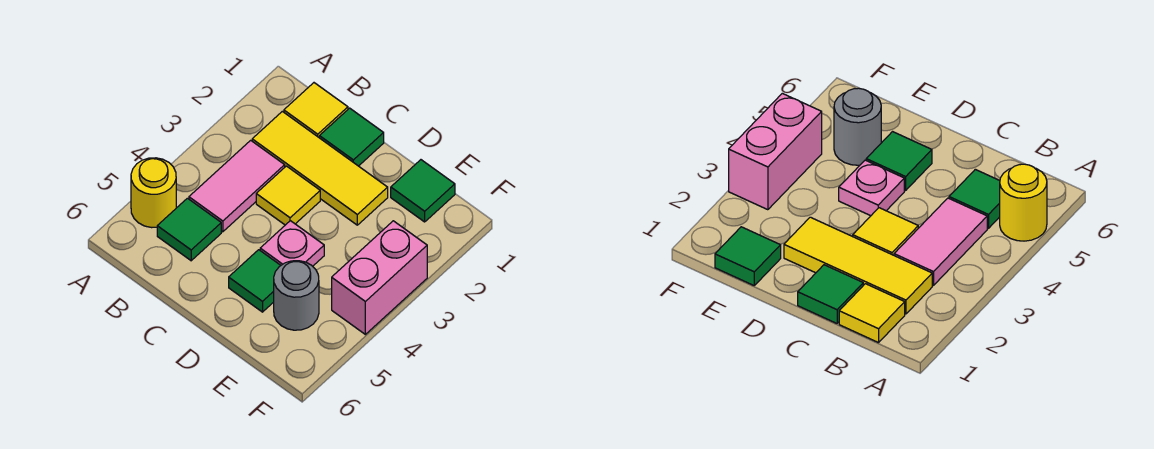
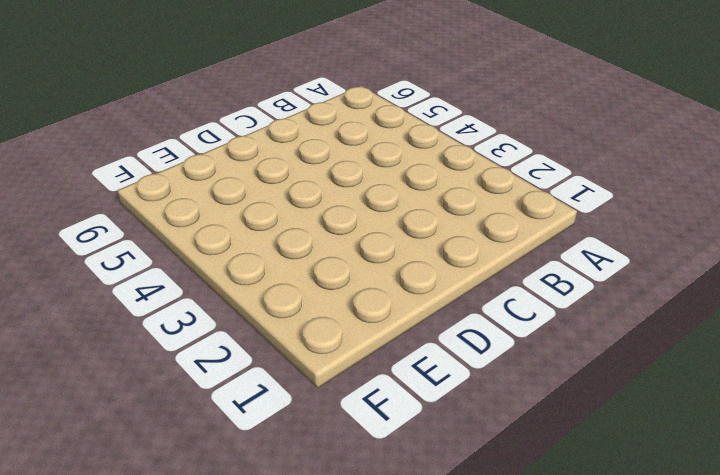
none -> yellow 1x1 round brick [131,158,176,228]
none -> yellow 1x1 tile [284,83,348,137]
none -> yellow 1x3 tile [252,111,388,225]

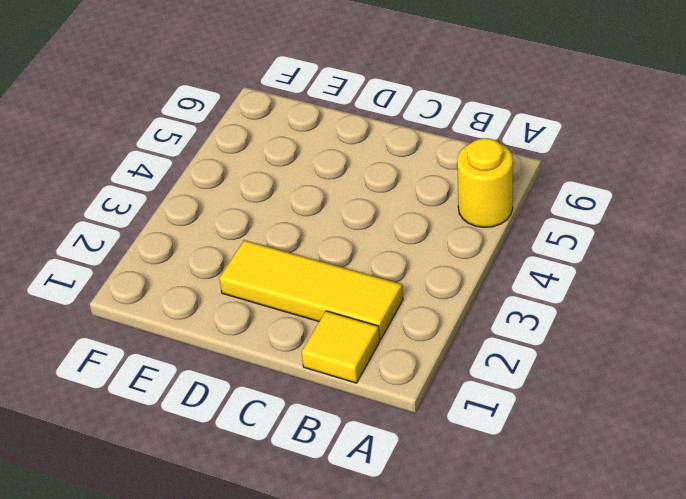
none -> pink 1x2 tile [189,140,285,232]
none -> green 1x1 tile [157,198,221,261]
none -> green 1x1 tile [319,108,384,166]

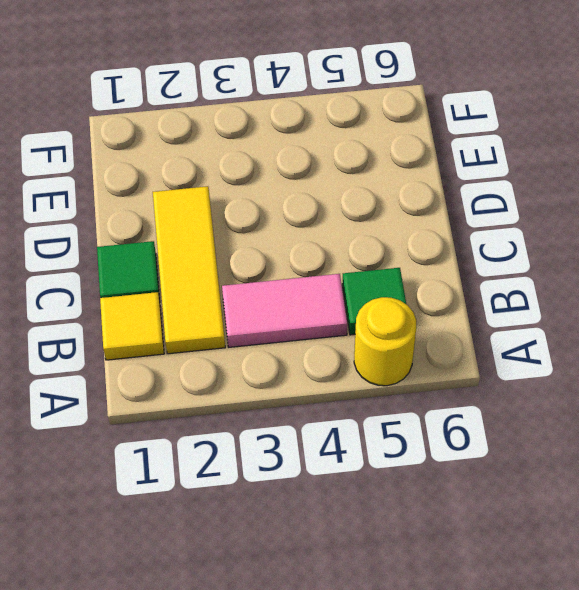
none -> yellow 1x1 tile [256,166,320,225]
none -> pink 1x1 plate [260,221,324,266]
none -> green 1x1 tile [229,250,281,312]

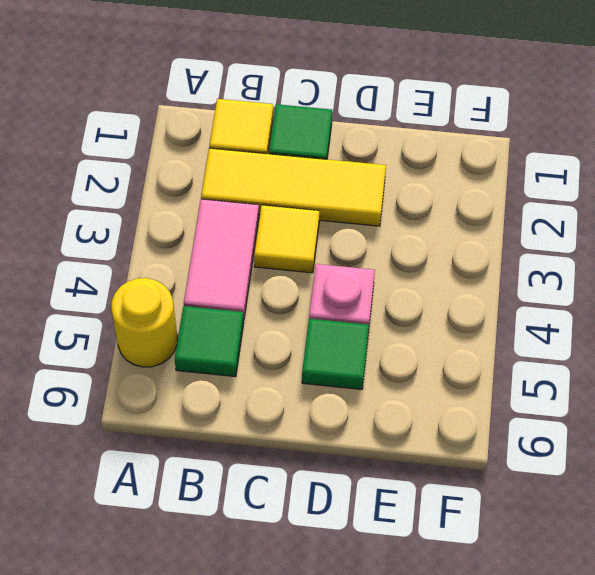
none -> green 1x1 tile [391,160,455,222]
none -> grey 1x1 round brick [274,261,319,330]
none -> pink 1x2 brick [332,221,427,334]

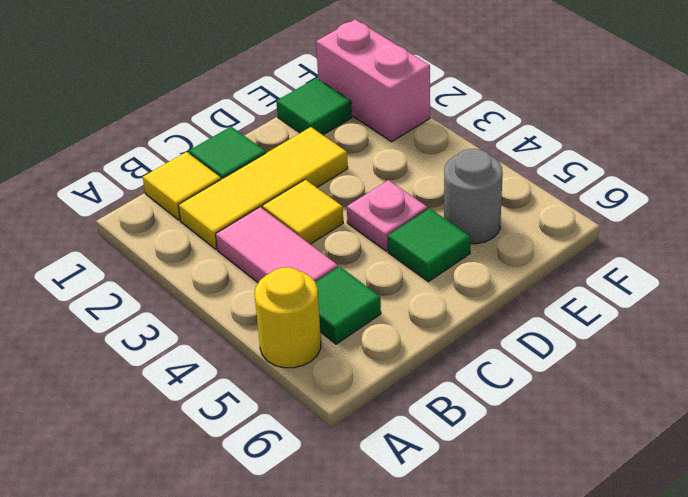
pink 1x2 brick [316,19,430,142] -> pink 1x2 brick moved to [332,221,427,334]

